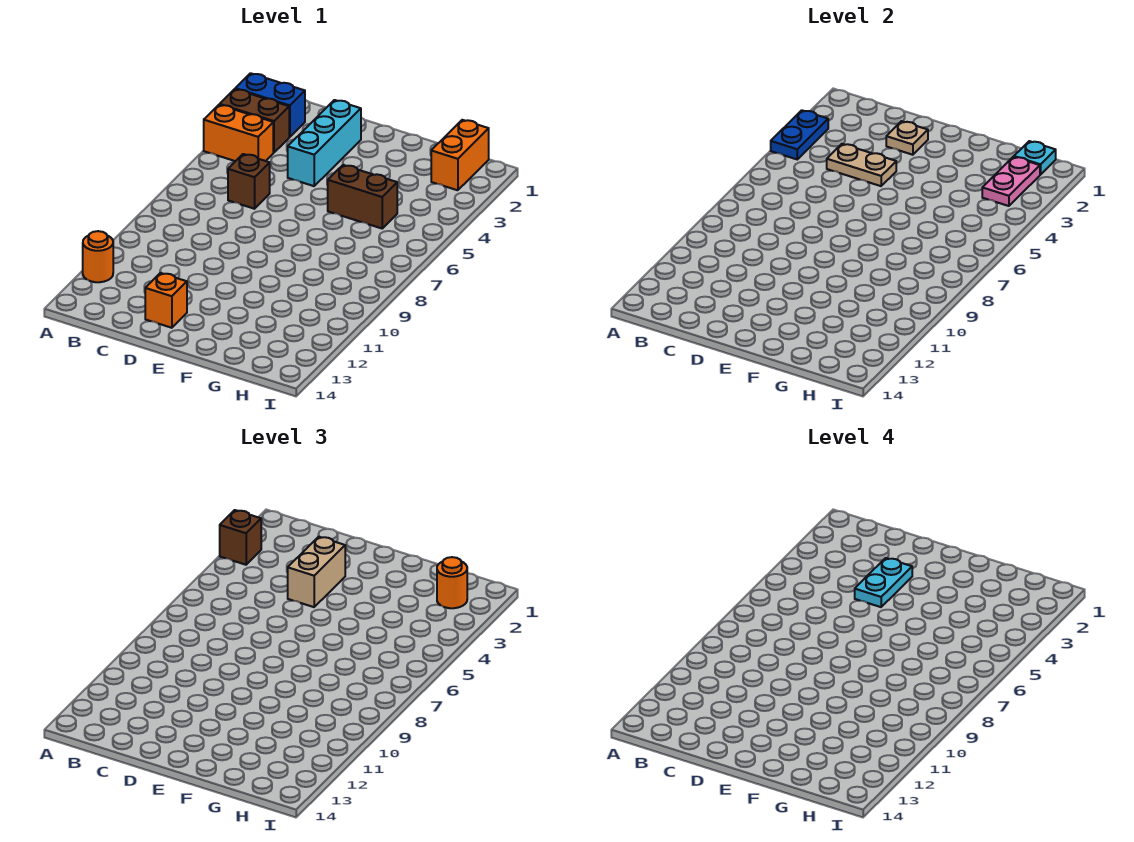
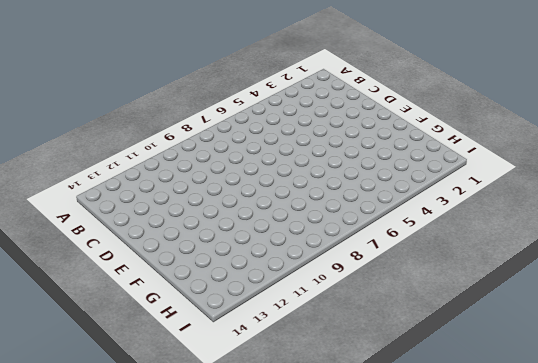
none -> blue 1x2 brick [235,73,305,137]
none -> brown 1x2 brick [220,89,289,153]
none -> orange 1x2 brick [204,105,273,161]

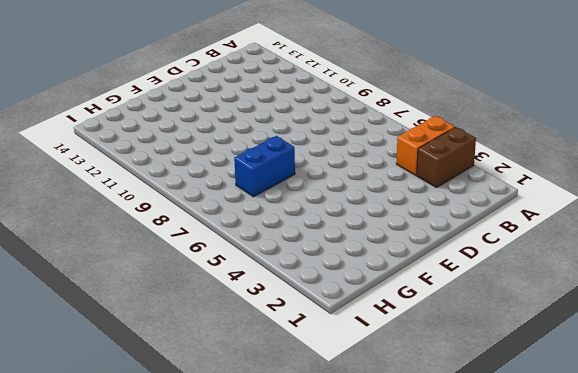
blue 1x2 brick [234,136,295,197] -> blue 1x2 brick moved to [235,73,305,137]
none -> orange 1x1 round brick [83,231,113,282]
none -> brown 1x1 brick [228,154,270,209]
none -> cyan 1x3 brick [288,100,361,186]

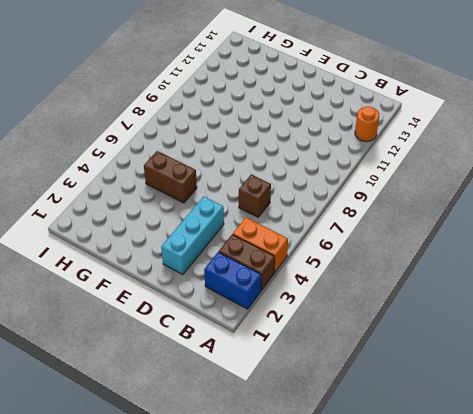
none -> orange 1x1 brick [145,273,187,328]
none -> orange 1x2 brick [431,120,489,190]
none -> blue 1x2 plate [771,110,828,159]

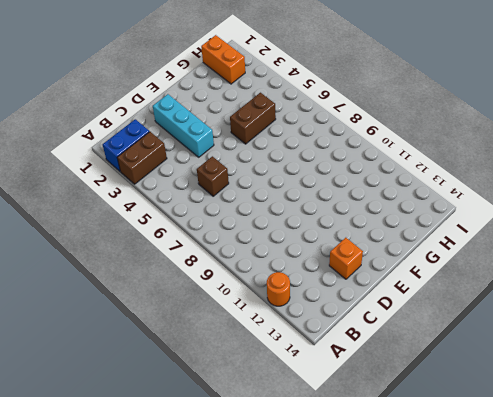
none -> orange 1x2 brick [204,105,273,161]
none -> blue 1x2 plate [771,110,828,159]
none -> tan 1x2 plate [827,144,896,186]

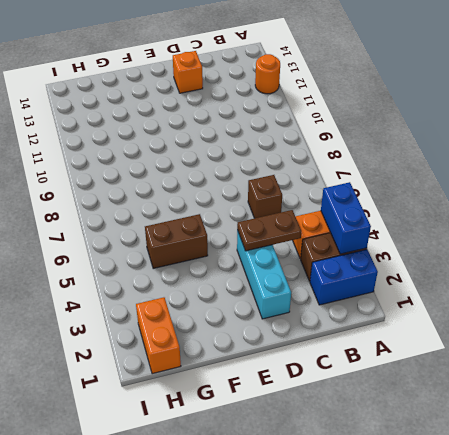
blue 1x2 brick [321,182,371,254] -> blue 1x2 plate [771,110,828,159]
brown 1x2 plate [237,210,301,251] -> tan 1x2 plate [827,144,896,186]
none -> tan 1x1 plate [886,121,928,155]
none -> cyan 1x1 plate [1014,141,1056,175]
none -> pink 1x2 plate [982,157,1040,206]

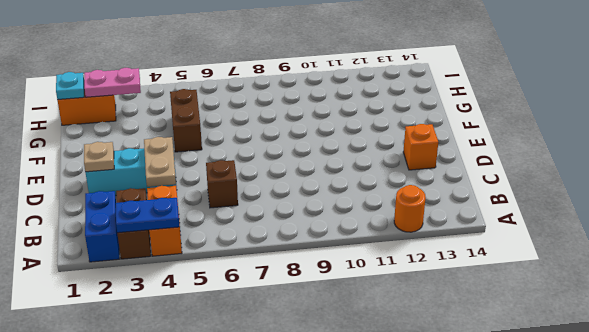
none -> brown 1x1 brick [220,510,261,565]
none -> tan 1x2 brick [288,537,345,607]
none -> orange 1x1 round brick [437,557,467,608]

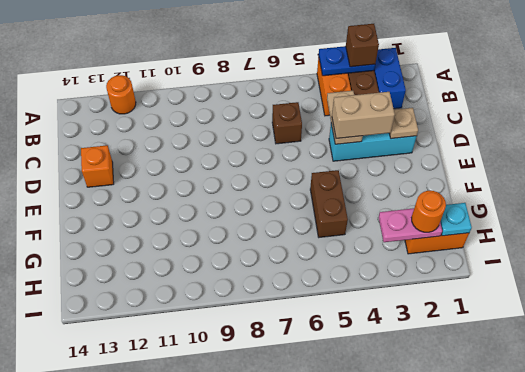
none -> cyan 1x2 plate [855,558,912,607]

